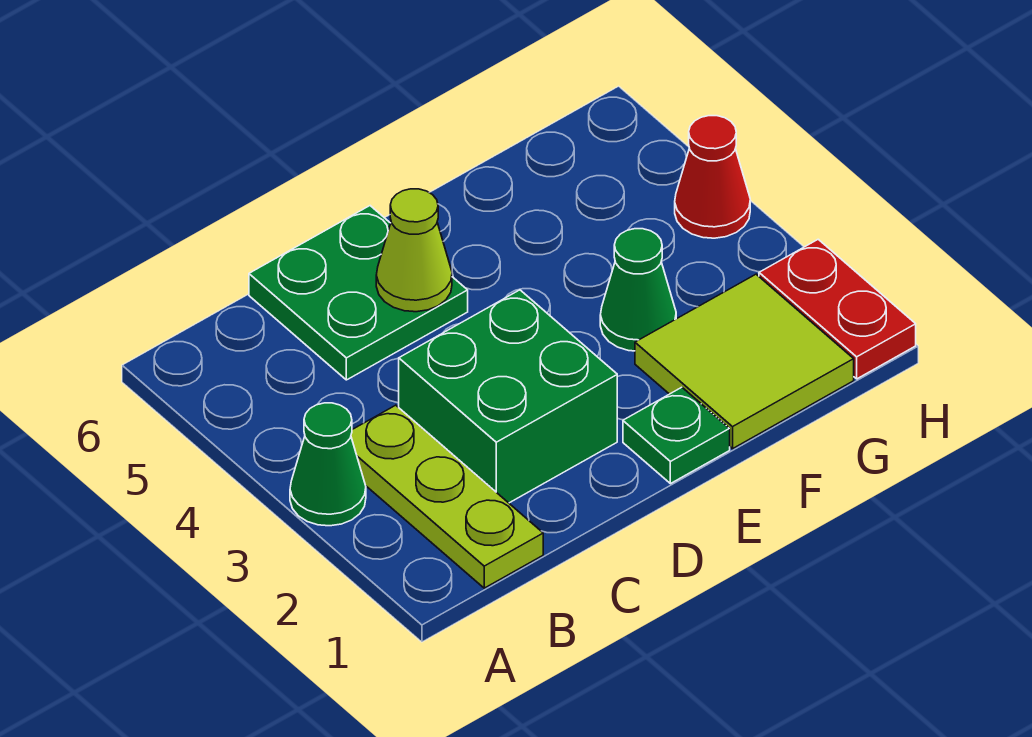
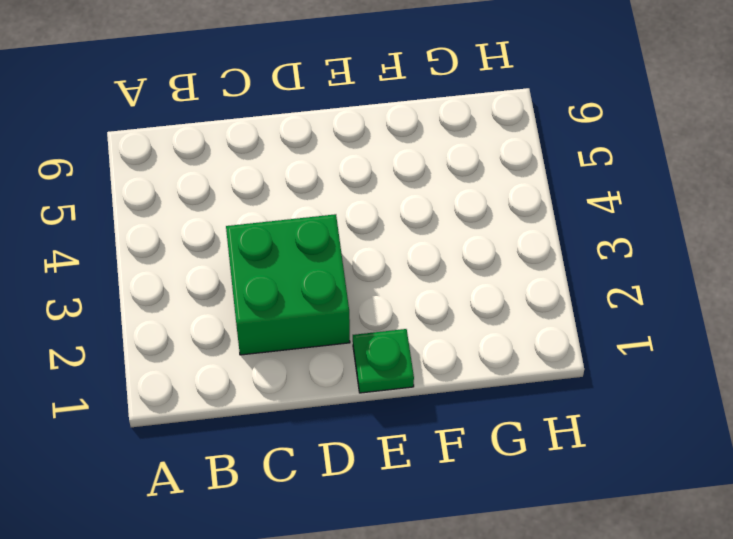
none -> green 1x1 cone [290,403,366,526]
none -> lime 1x3 plate [351,405,543,588]

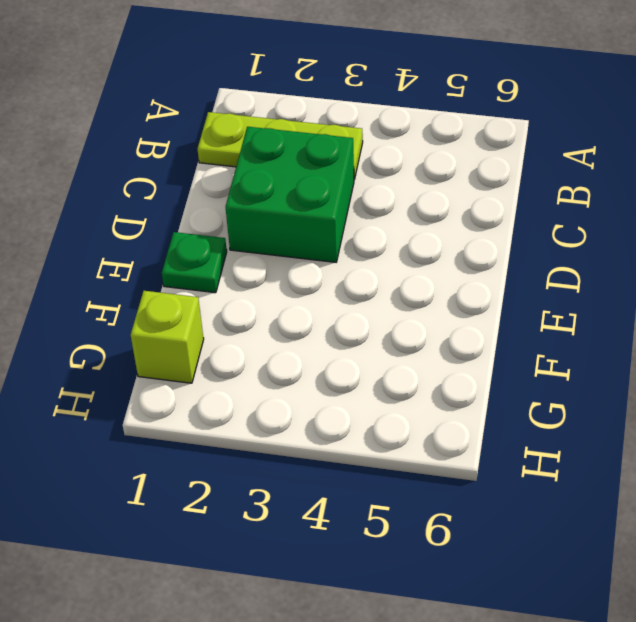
lime 1x1 brick [131,291,204,383] -> lime 2x2 tile [635,274,854,449]
none -> green 1x1 cone [290,403,366,526]
none -> green 2x2 plate [249,206,468,380]

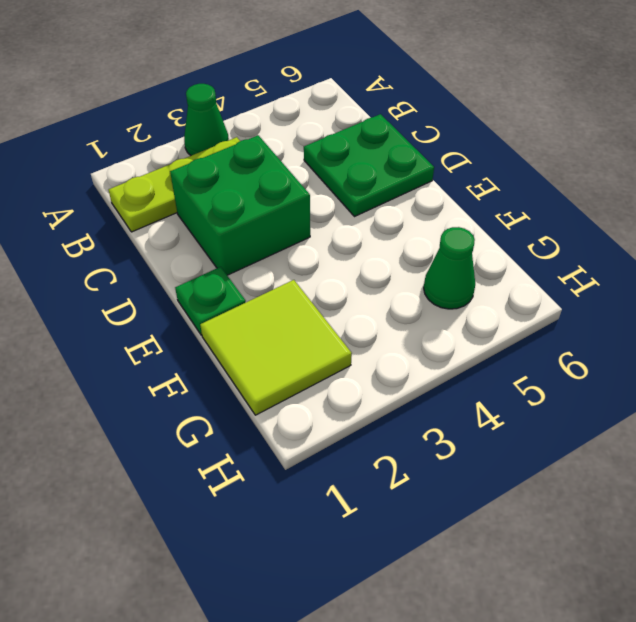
green 1x1 cone [424,227,475,309] -> green 1x1 cone moved to [600,229,676,351]
none -> red 1x2 plate [759,239,916,379]
none -> red 1x1 cone [675,116,750,238]

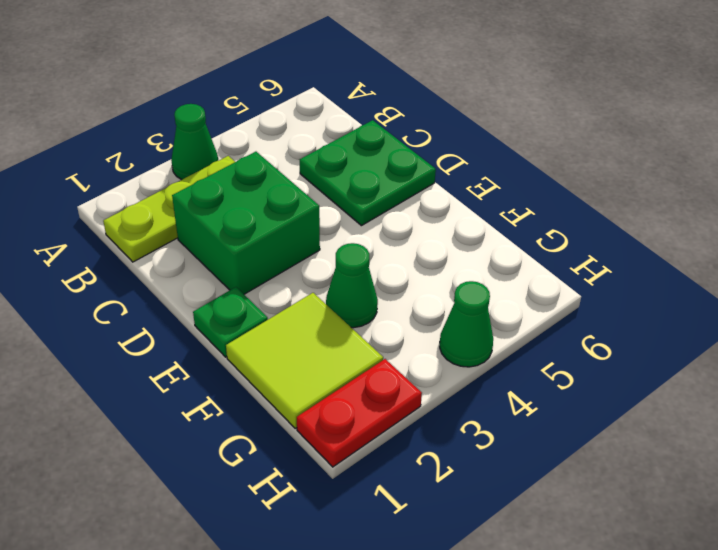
green 1x1 cone [440,281,493,367] -> red 1x1 cone [675,116,750,238]
none -> lime 1x1 cone [376,189,452,312]

